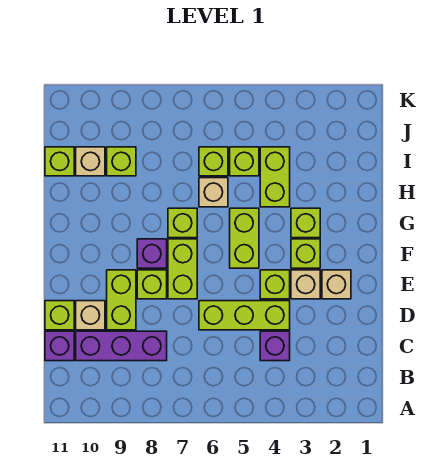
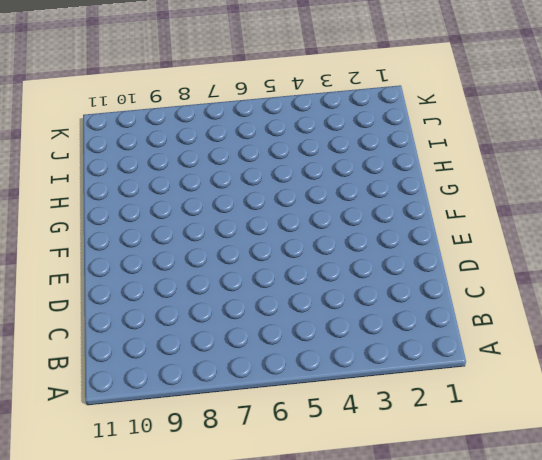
none -> purple 1x1 brick [260,331,290,361]
none -> purple 1x3 brick [76,331,167,361]
none -> purple 1x1 brick [45,331,74,361]

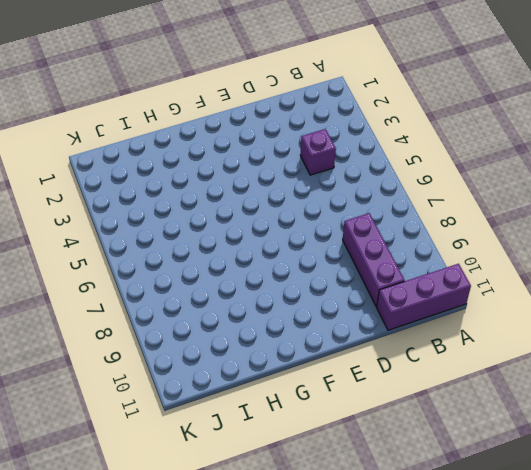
purple 1x3 brick [377,264,471,330] -> purple 1x1 brick [45,331,74,361]
none -> lime 1x3 brick [199,301,290,330]
none -> lime 1x2 brick [107,270,136,330]
none -> tan 1x1 brick [76,301,105,330]

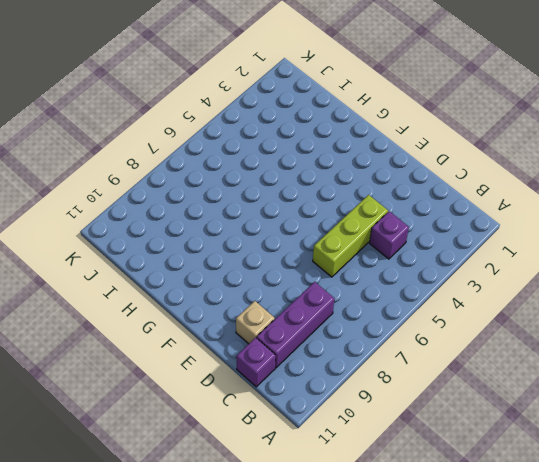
none -> lime 1x2 brick [107,270,136,330]
none -> lime 1x1 brick [45,301,74,330]
none -> tan 1x1 brick [322,270,351,299]

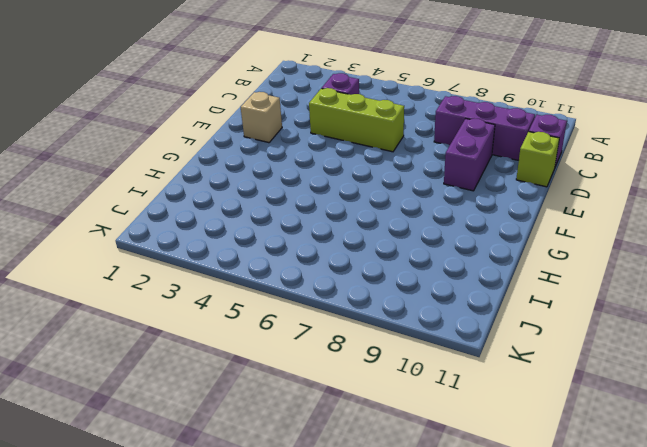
purple 1x2 brick [444,119,495,191] -> lime 1x2 brick [107,270,136,330]
none -> tan 1x1 brick [76,301,105,330]
none -> tan 1x1 brick [291,270,320,299]
none -> lime 1x1 brick [260,270,290,299]

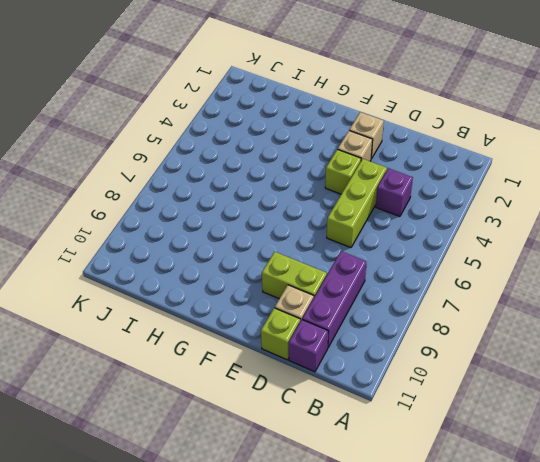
none -> lime 1x2 brick [168,239,197,299]
none -> lime 1x1 brick [137,270,167,299]
none -> lime 1x1 brick [291,239,320,268]

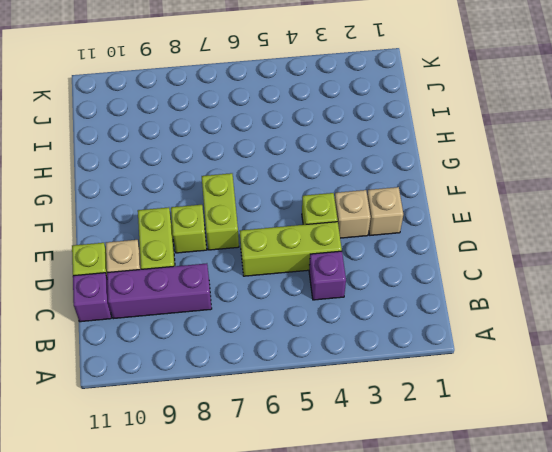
none -> lime 1x1 brick [291,239,320,268]
none -> lime 1x2 brick [230,208,259,268]
none -> purple 1x1 brick [137,239,167,268]

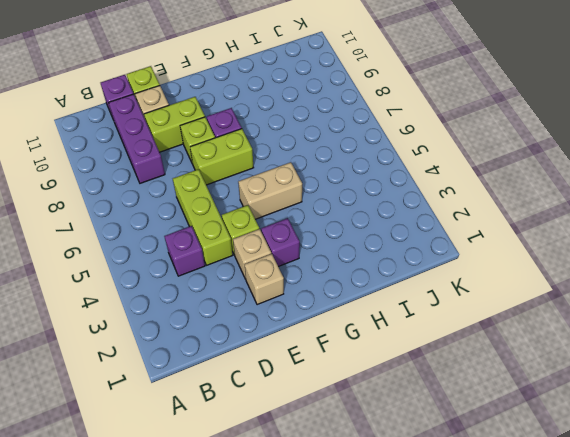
purple 1x1 brick [261,218,300,267] -> lime 1x1 brick [291,239,320,268]
tan 1x2 brick [238,162,302,219] -> lime 1x2 brick [230,208,259,268]
none -> lime 1x1 brick [291,208,320,238]
none -> lime 1x1 brick [168,208,197,238]
none -> lime 1x2 brick [260,147,290,207]

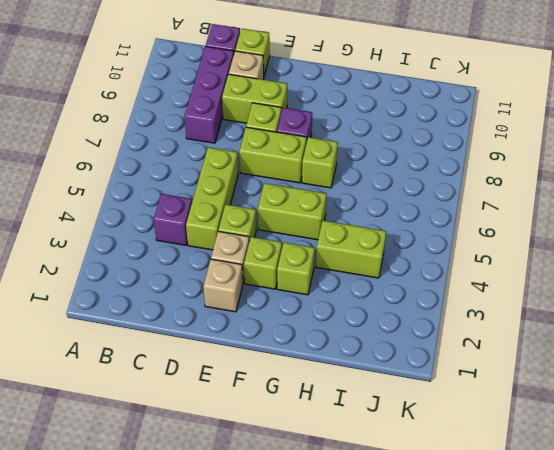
none -> tan 1x1 brick [199,178,228,207]
none -> lime 1x1 brick [230,147,259,176]
none -> lime 1x1 brick [199,147,228,176]

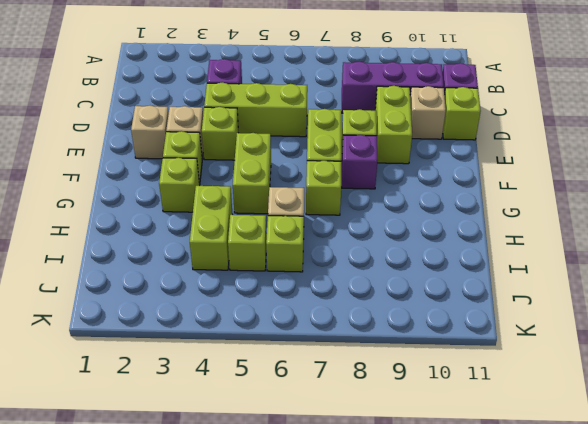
none -> lime 1x1 brick [107,147,136,176]
none -> tan 1x1 brick [76,147,105,176]
none -> lime 1x1 brick [45,147,74,176]

